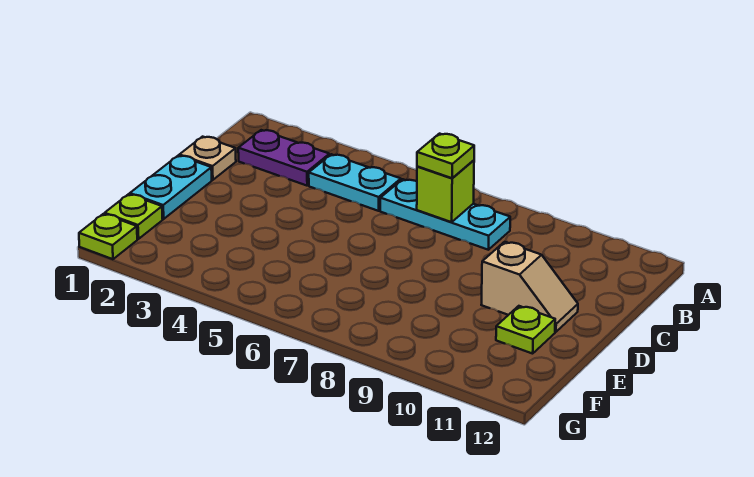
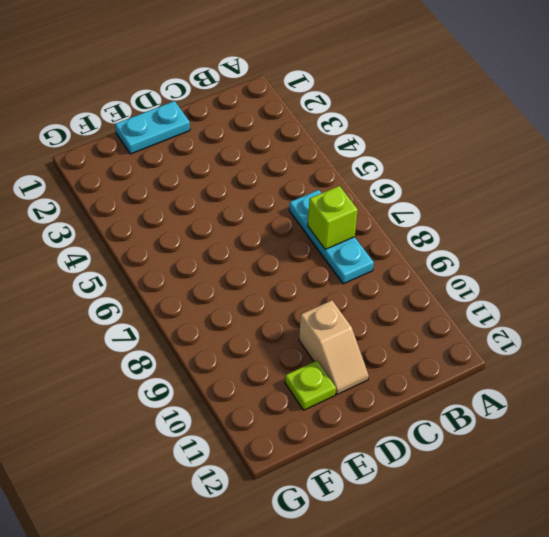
none -> purple 1x2 plate [238,130,329,186]
none -> cyan 1x2 plate [309,154,401,211]

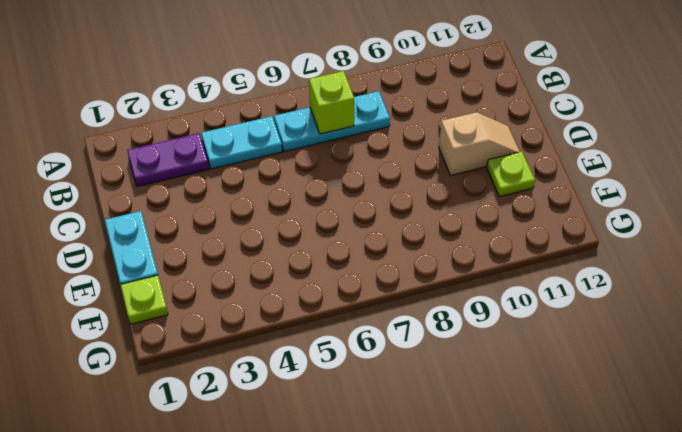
none -> tan 1x1 plate [179,137,236,180]
none -> lime 1x1 plate [79,214,137,259]

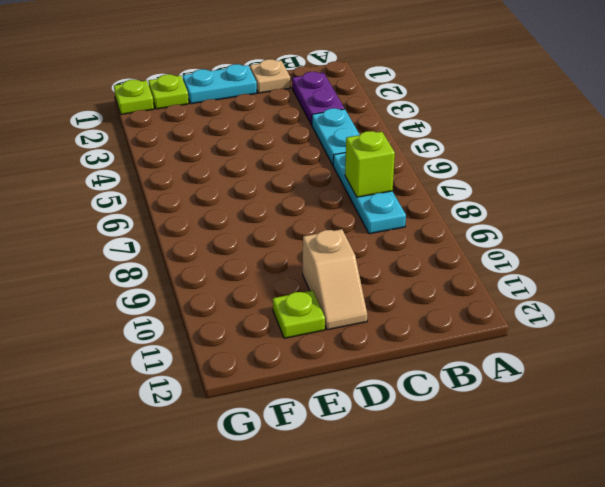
none -> lime 1x1 plate [417,134,474,178]

